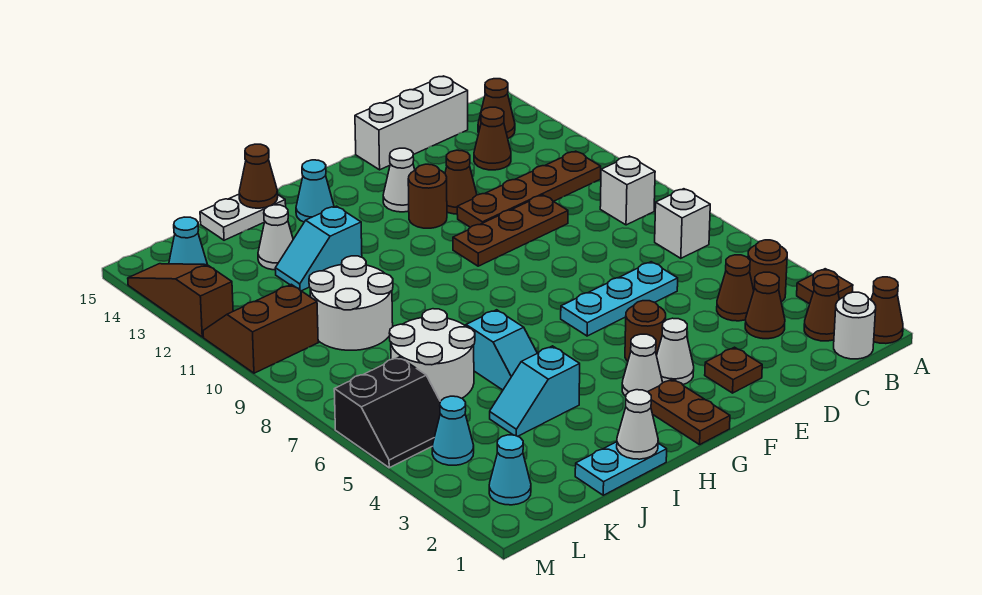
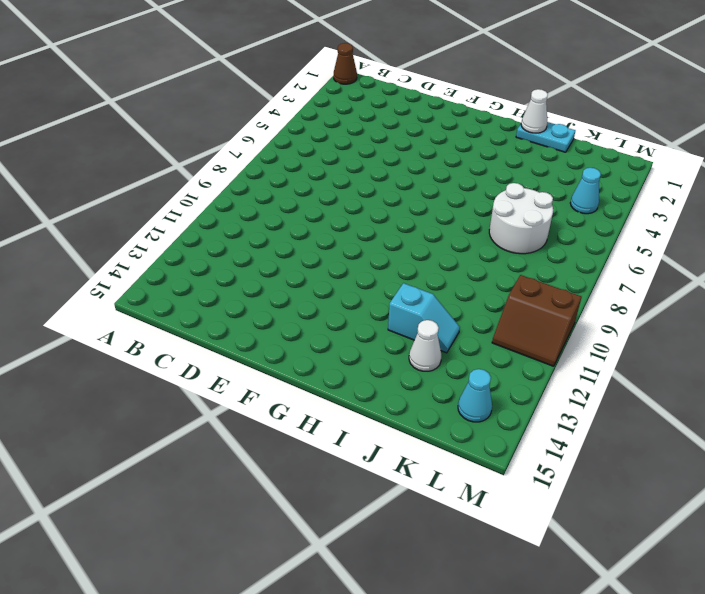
none -> brown 1x1 plate [797,269,853,304]
none -> white 1x1 round brick [834,292,876,359]
none -> brown 1x1 cone [804,275,839,341]
none -> brown 1x1 round brick [748,240,787,302]

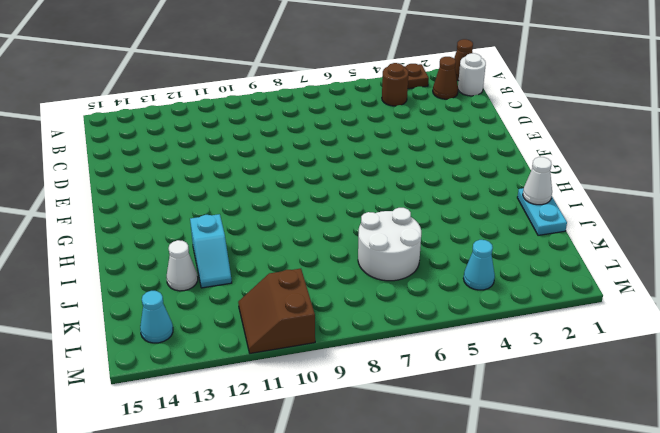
none -> white 1x1 brick [655,189,710,258]
none -> white 1x1 brick [600,156,655,225]
none -> brown 1x4 plate [457,151,601,227]
none -> brown 1x1 cone [478,79,515,138]

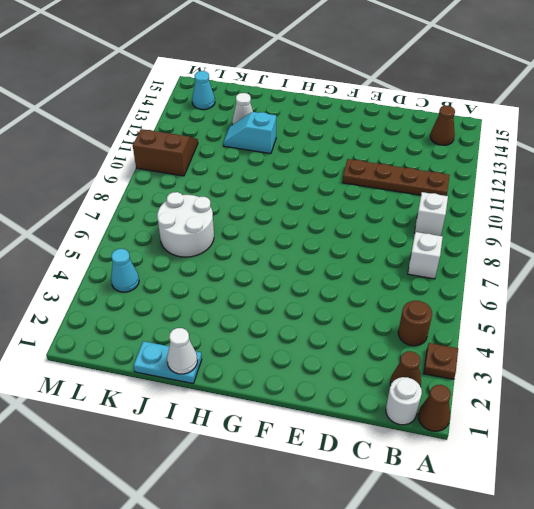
none -> brown 1x1 cone [745,272,785,339]
none -> brown 1x1 cone [717,255,754,321]
none -> brown 1x1 cone [474,107,511,170]
none -> white 1x3 brick [355,76,468,170]

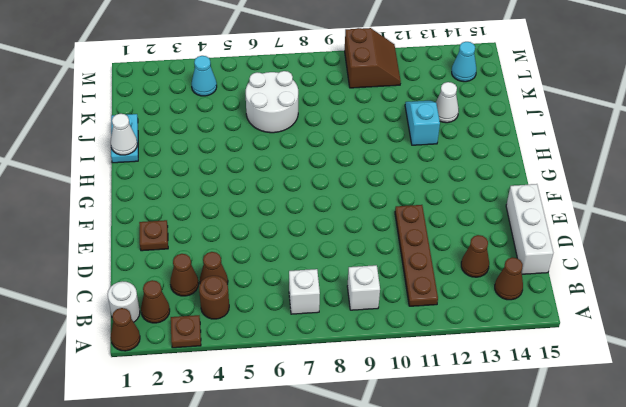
none -> cyan 1x3 plate [561,262,678,336]
none -> brown 1x3 plate [453,195,568,266]
none -> brown 1x1 cone [445,150,477,214]
none -> white 1x1 cone [657,318,694,385]

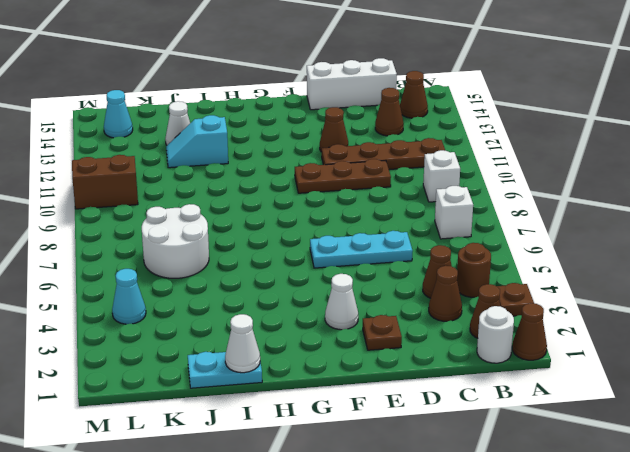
none -> brown 1x1 round brick [625,301,666,361]
none -> brown 1x1 round brick [408,164,447,228]
none -> white 1x1 cone [383,148,415,212]
none -> brown 1x2 plate [648,379,730,445]

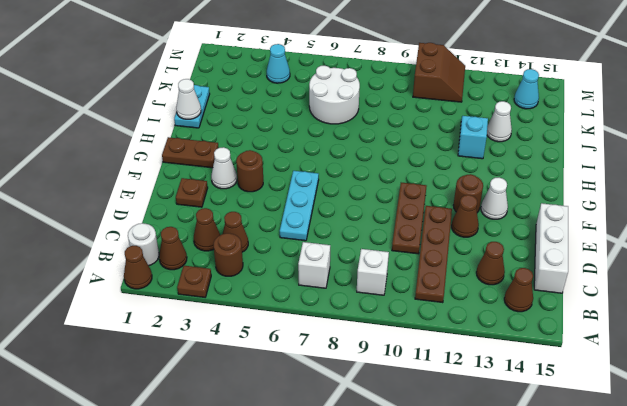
none -> white 1x1 cone [622,334,663,396]
none -> cyan 1x1 cone [296,160,334,222]
none -> cyan 1x2 slope [490,346,580,436]
none -> cyan 1x2 slope [466,310,537,390]

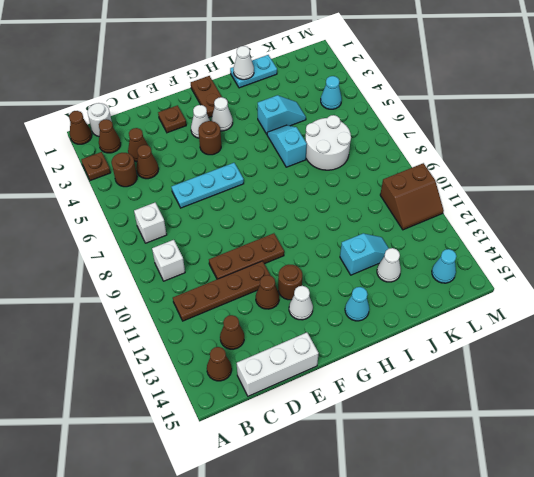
none -> white 1x2 plate [200,194,286,240]
none -> white 2x2 round brick [309,256,393,350]
none -> cyan 1x1 cone [489,435,531,505]
none -> black 2x2 slope [334,357,440,468]

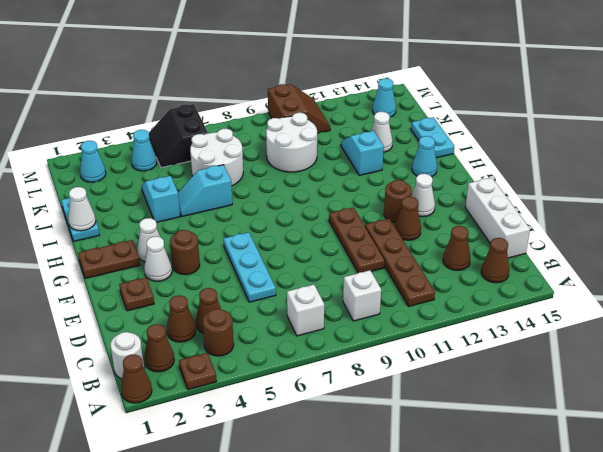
cyan 1x2 plate [411,117,454,158] -> white 1x2 plate [200,194,286,240]
none -> brown 1x3 slope [128,264,233,337]
none -> brown 1x1 cone [239,144,278,208]

